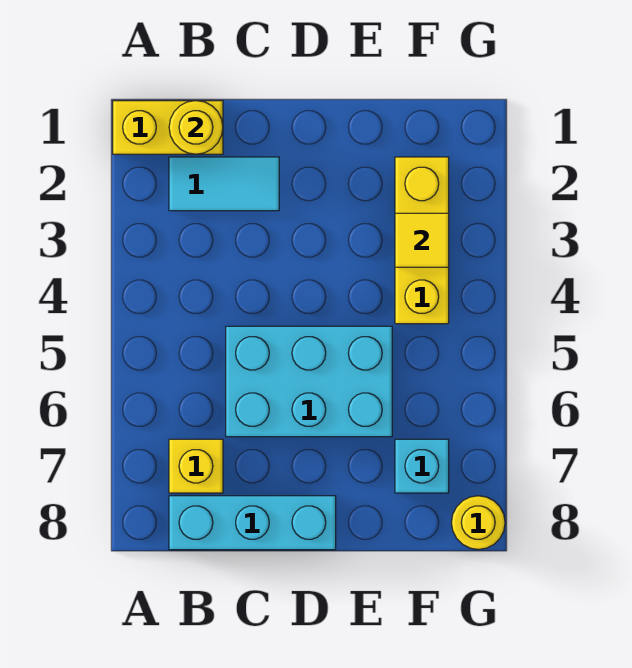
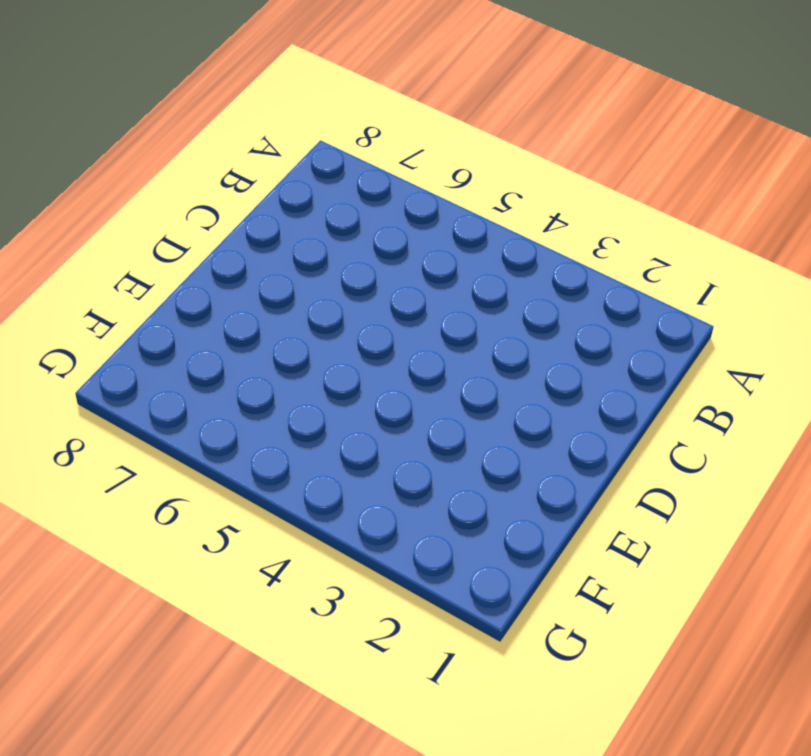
none -> yellow 1x2 brick [113,101,223,154]
none -> cyan 1x2 tile [169,157,279,211]

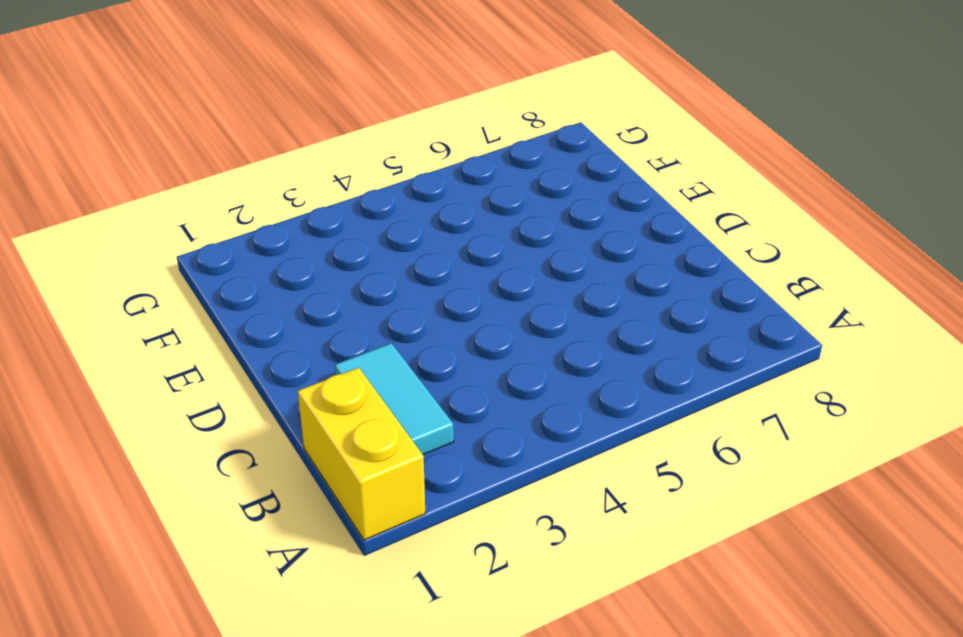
none -> yellow 1x1 brick [169,439,223,493]
none -> cyan 1x3 brick [169,496,336,550]

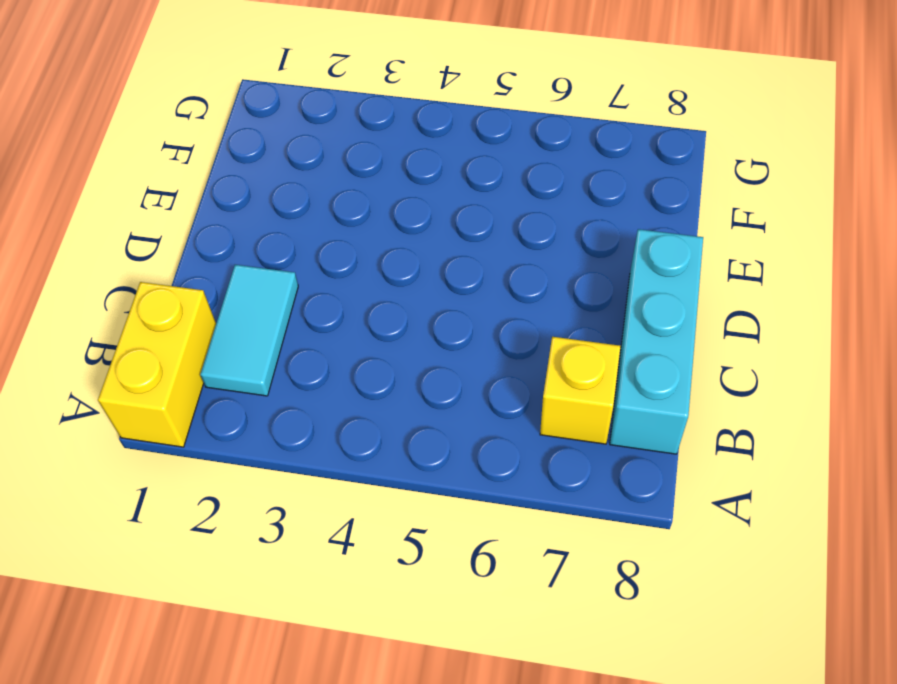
none -> cyan 2x3 brick [226,326,392,437]
none -> yellow 1x3 brick [395,157,449,324]

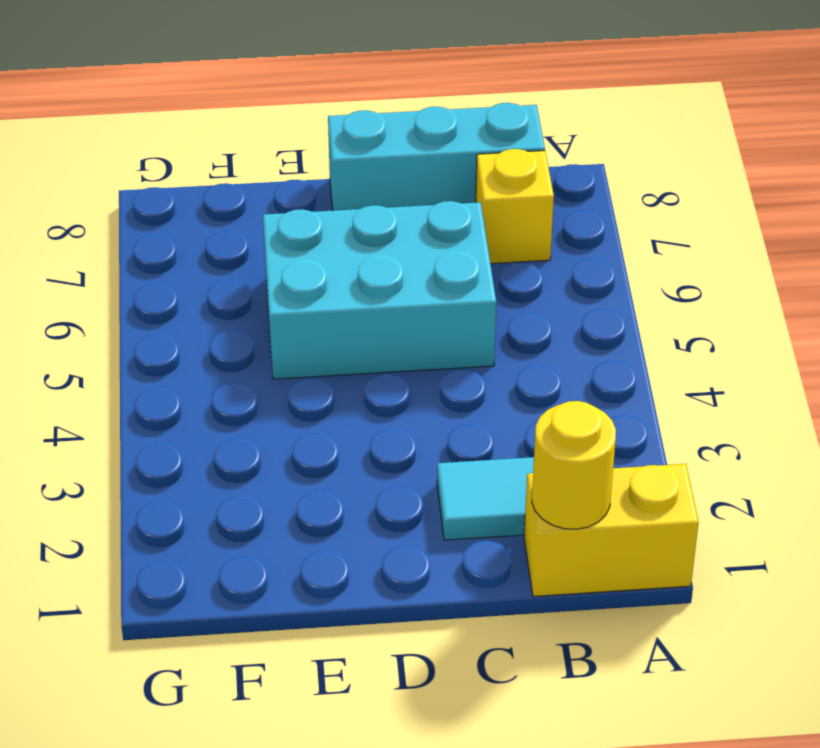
none -> yellow 1x3 brick [395,157,449,324]
none -> cyan 1x1 brick [395,439,449,493]

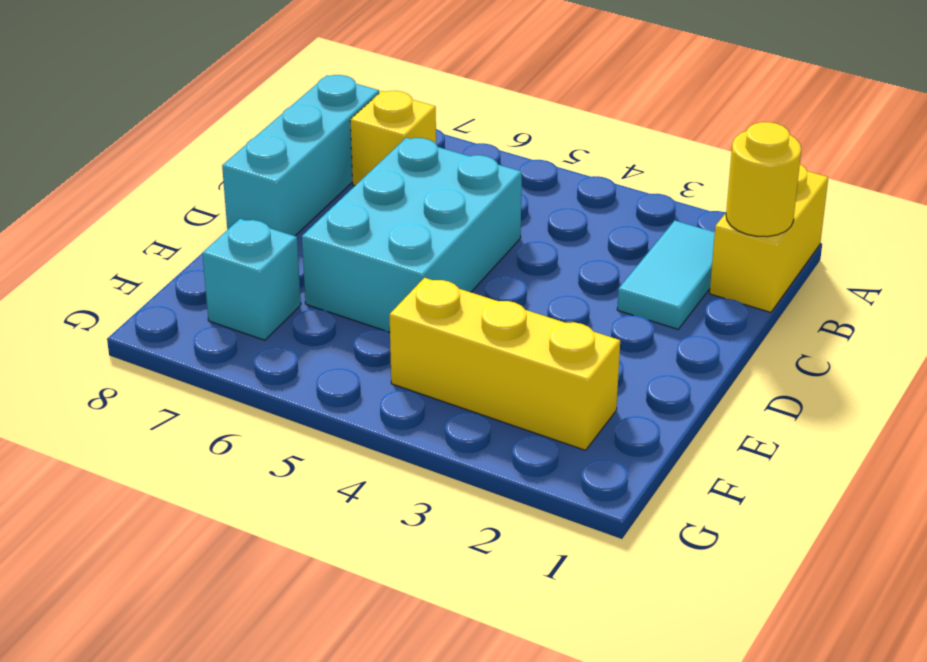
none -> yellow 1x1 round brick [451,496,505,549]
none -> yellow 1x1 tile [395,213,449,267]

